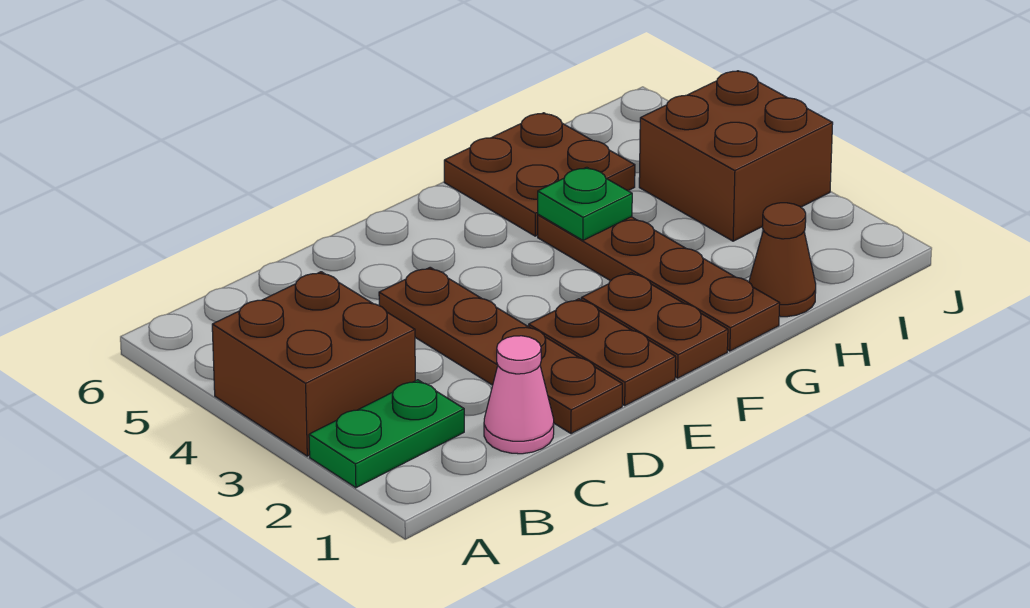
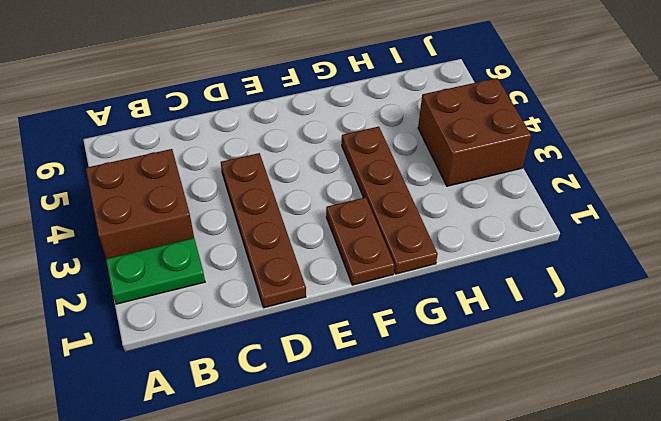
none -> pink 1x1 cone [484,336,554,454]
none -> brown 1x2 plate [529,299,676,406]

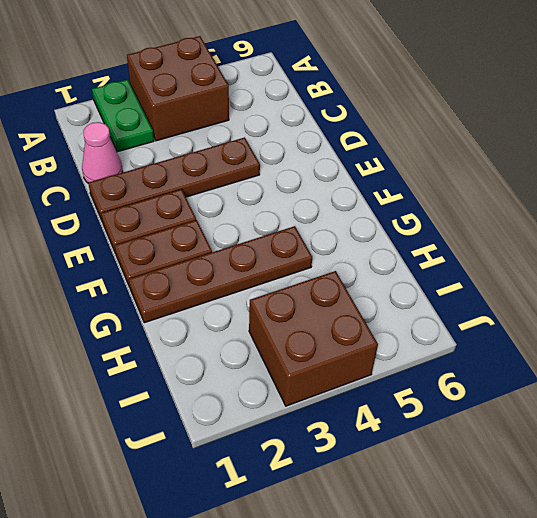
none -> brown 2x2 plate [444,113,635,236]
none -> brown 1x1 cone [749,203,816,317]

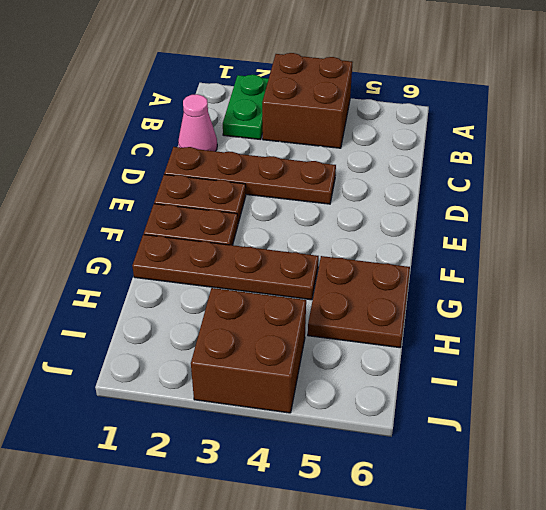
none -> brown 1x1 cone [749,203,816,317]
none -> green 1x1 plate [538,167,632,240]

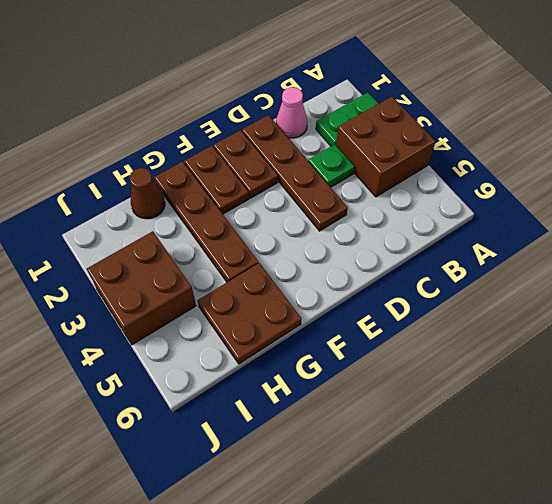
green 1x1 plate [308,145,354,187] -> green 1x1 plate moved to [538,167,632,240]

